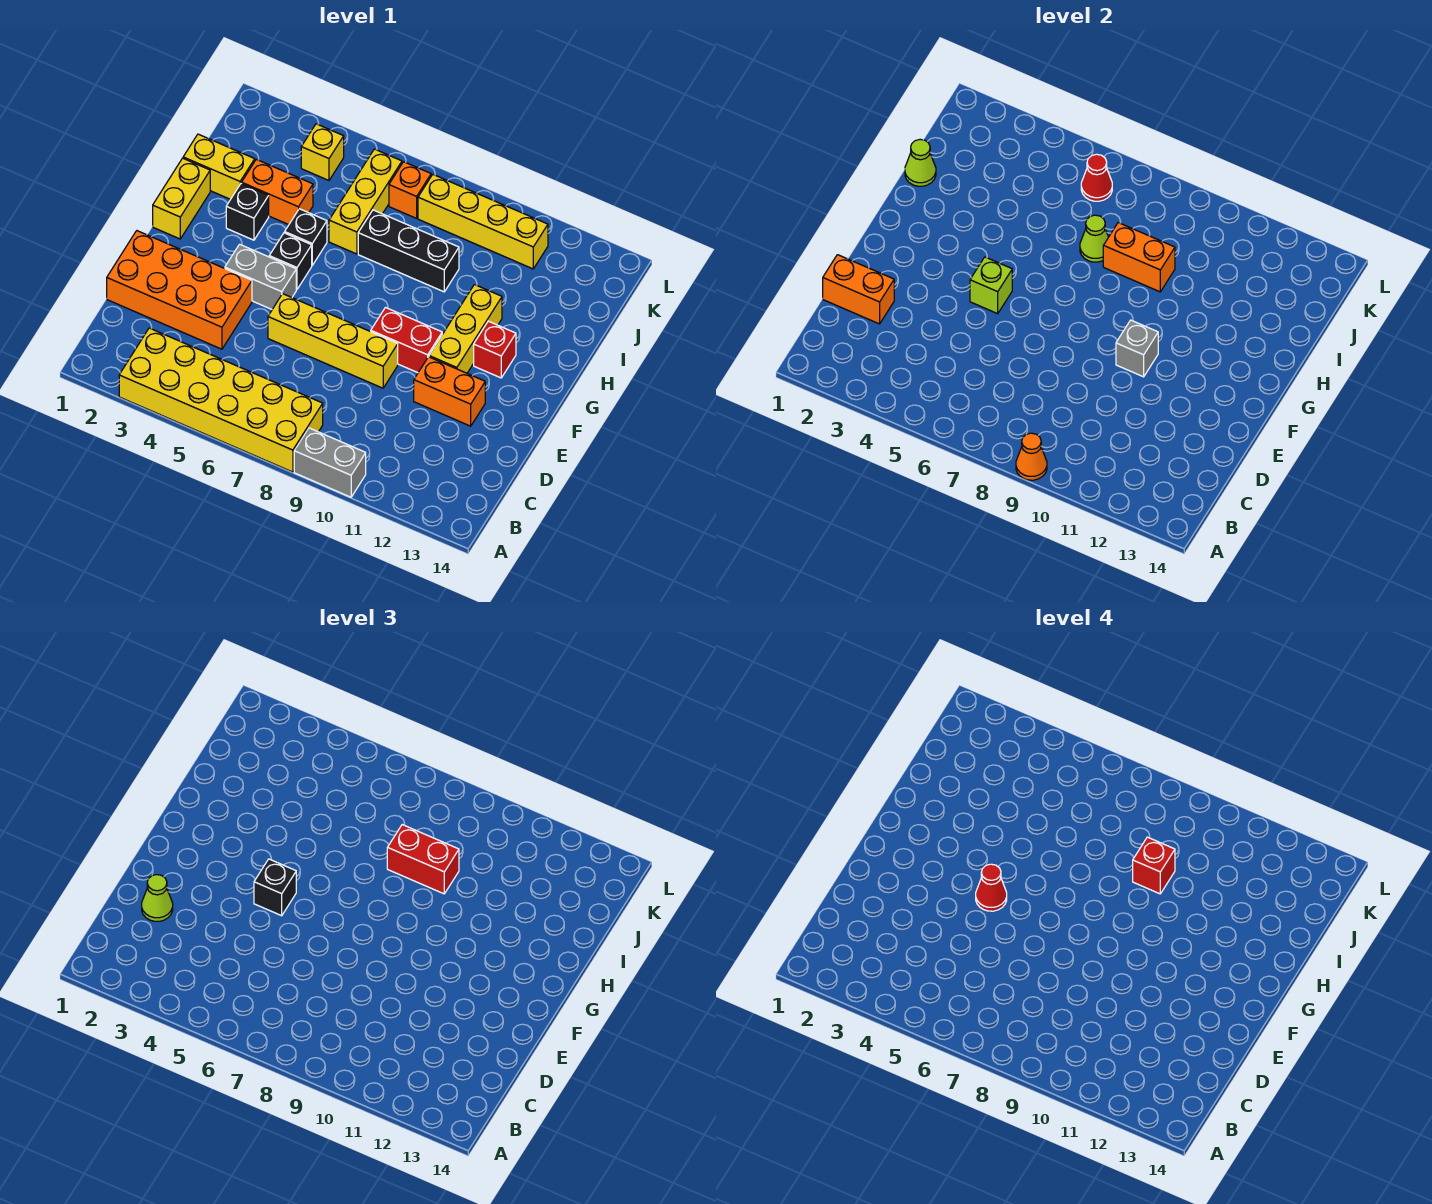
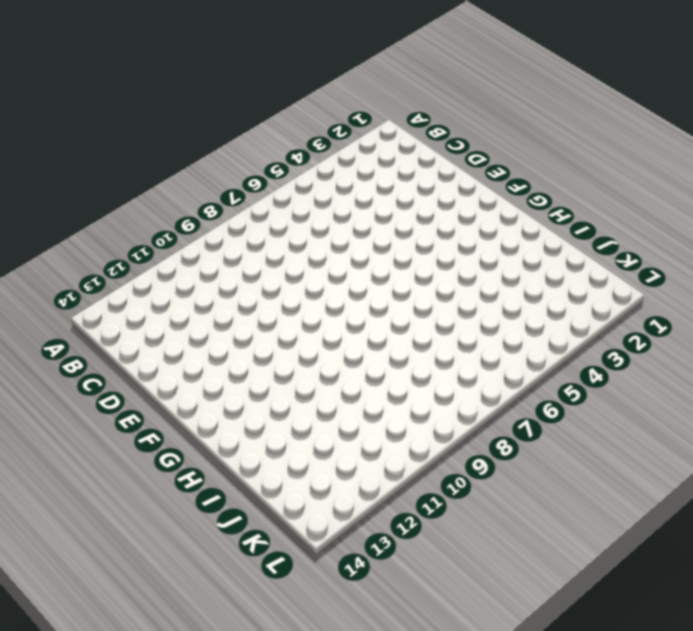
none -> yellow 2x6 brick [119,328,323,472]
none -> grey 1x2 brick [294,428,366,497]
none -> orange 2x4 brick [107,231,252,349]
none -> yellow 1x4 brick [268,294,398,388]

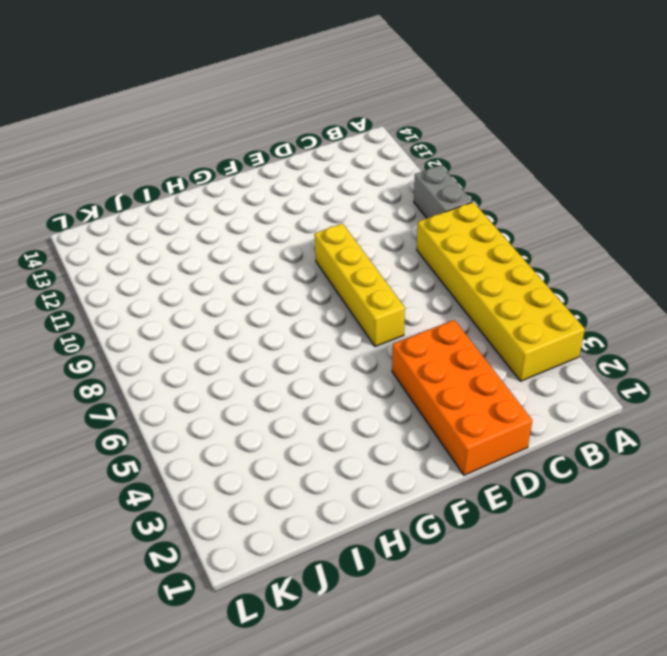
none -> orange 1x2 brick [414,357,485,426]
none -> grey 1x2 brick [225,244,296,309]
none -> red 1x2 brick [371,308,442,373]
none -> yellow 1x3 brick [429,285,502,373]

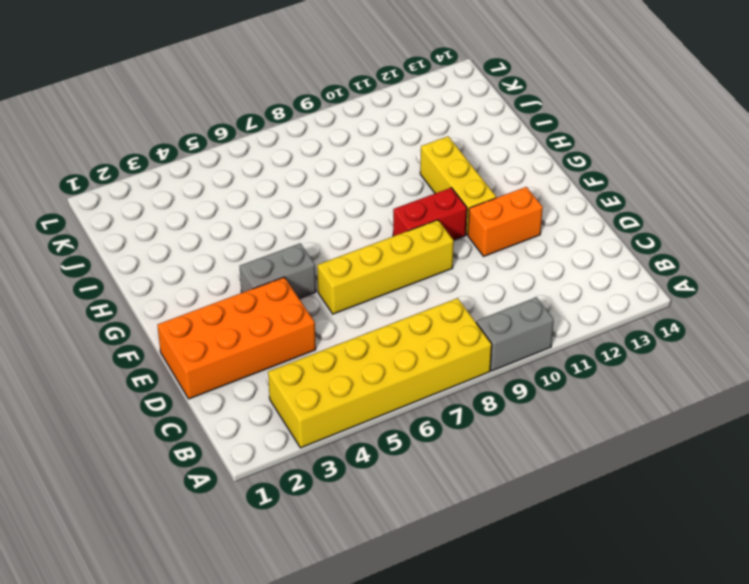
none -> yellow 1x2 brick [153,158,210,239]
none -> black 1x1 brick [269,233,312,289]
none -> red 1x1 brick [474,321,516,378]
none -> black 1x1 brick [226,184,269,240]

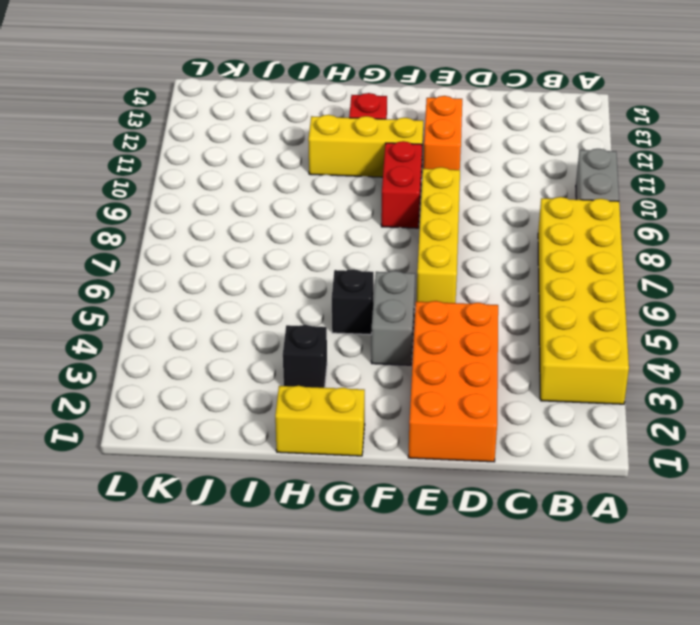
none -> black 1x1 brick [285,209,327,265]
none -> yellow 1x2 brick [183,134,255,199]
none -> orange 1x2 brick [242,159,313,225]
none -> yellow 1x3 brick [329,149,402,254]

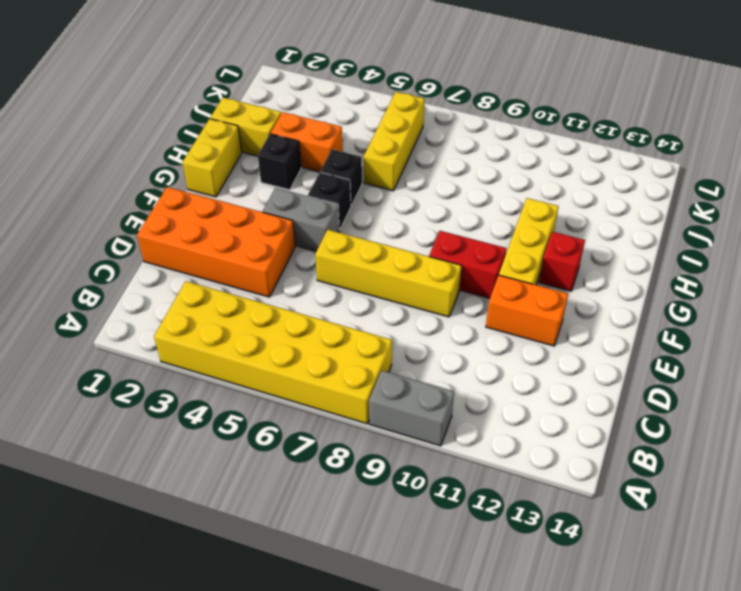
none -> black 1x3 brick [358,210,459,292]
none -> yellow 1x1 brick [301,124,344,180]
none -> orange 1x1 brick [389,162,431,218]
none -> yellow 1x4 brick [418,175,548,269]

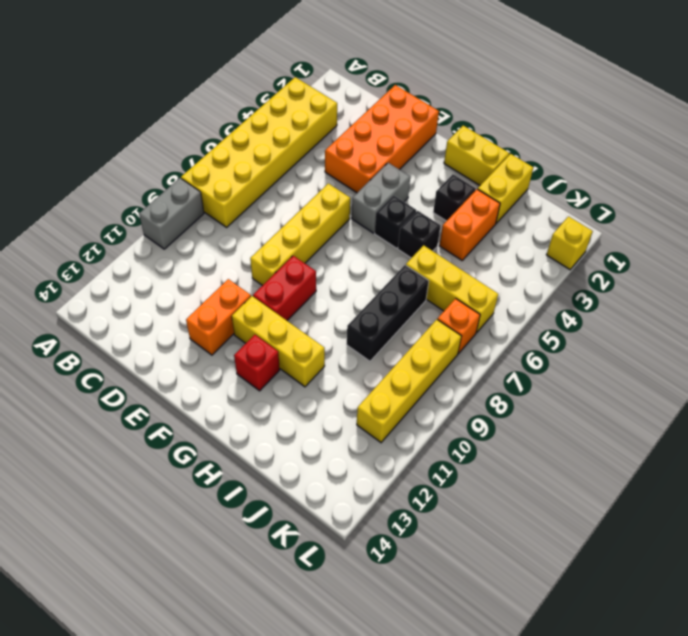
yellow 1x1 brick [546,216,593,270] -> yellow 1x1 brick moved to [301,124,344,180]
none -> orange 1x1 cone [1016,433,1047,480]
none -> orange 1x2 brick [823,255,894,324]
none -> lime 1x1 brick [970,257,1012,314]
none -> grey 1x1 brick [1116,320,1158,377]

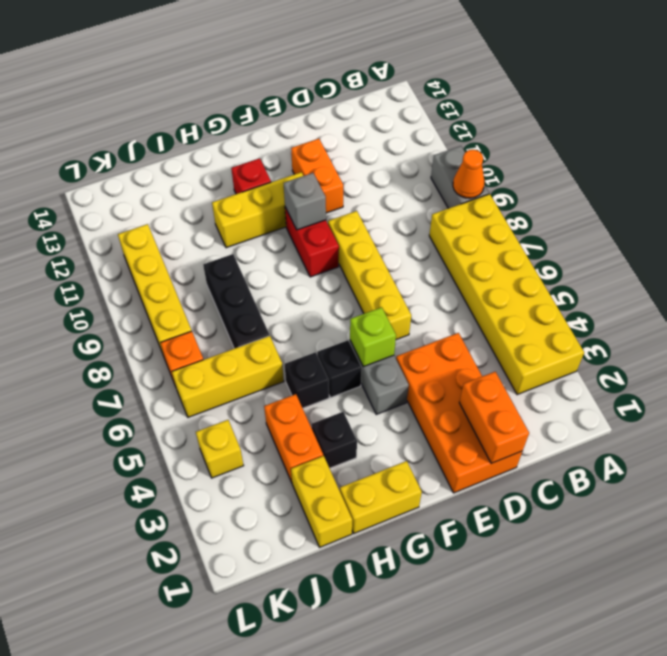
none -> lime 1x1 cone [905,139,936,186]
none -> lime 1x1 cone [1080,215,1108,262]
none -> orange 1x2 brick [1103,223,1175,292]
none -> red 1x1 cone [1081,154,1112,201]

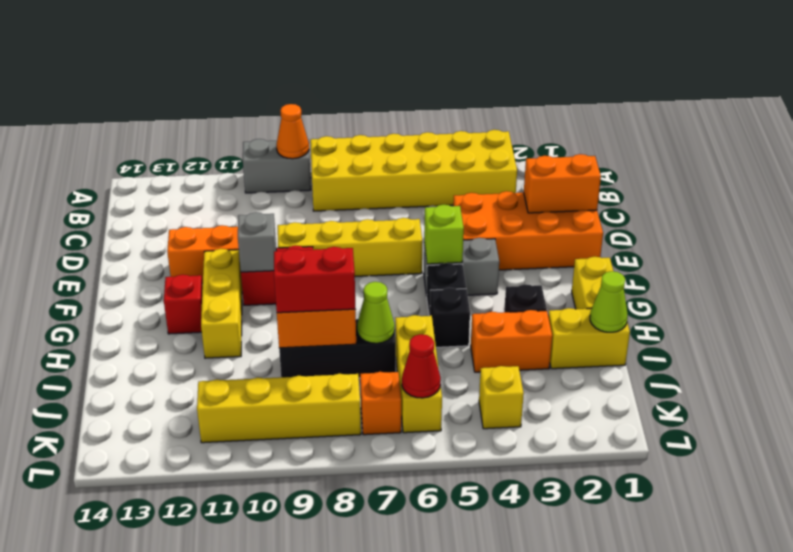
none -> lime 1x1 cone [142,875,173,921]
none -> black 1x1 brick [254,859,296,916]
none -> red 1x1 cone [976,864,1007,911]
none -> red 1x1 brick [1133,837,1175,894]

